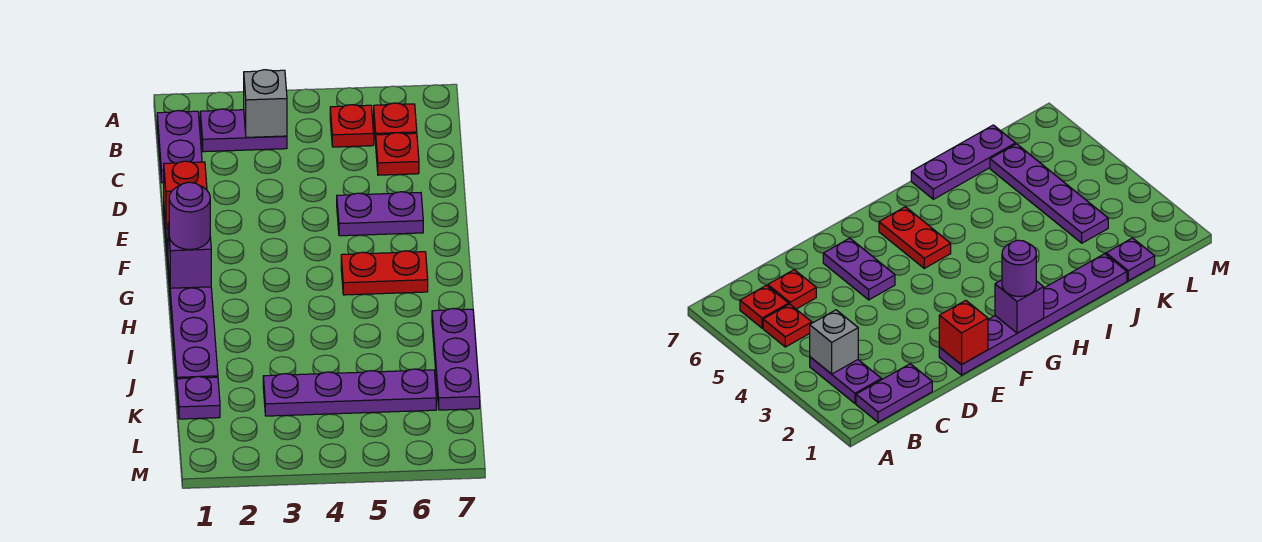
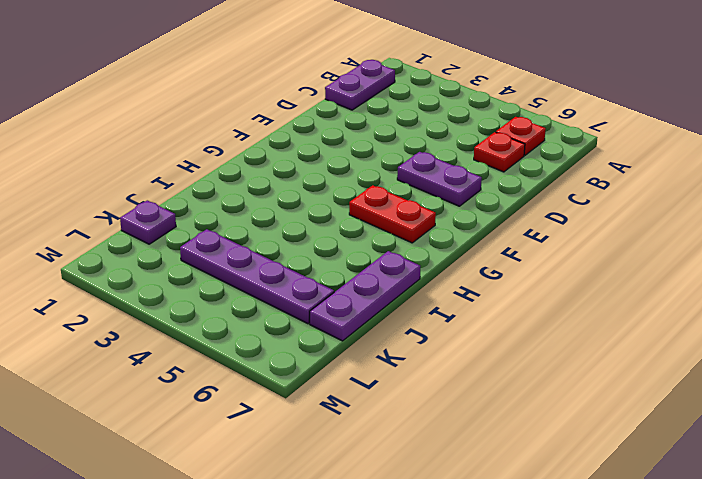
none -> purple 1x2 plate [200,109,287,152]
none -> red 1x1 plate [330,105,374,147]
none -> purple 1x6 plate [164,211,218,386]

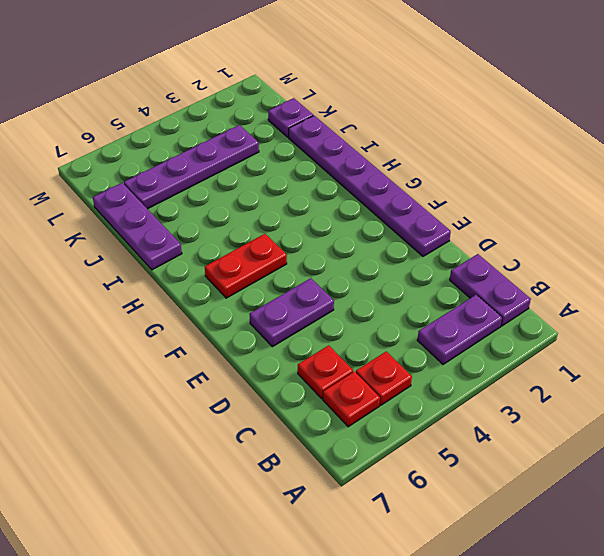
none -> grey 1x1 brick [244,70,287,137]
none -> red 1x1 brick [164,161,207,229]
none -> purple 1x1 brick [168,223,211,288]

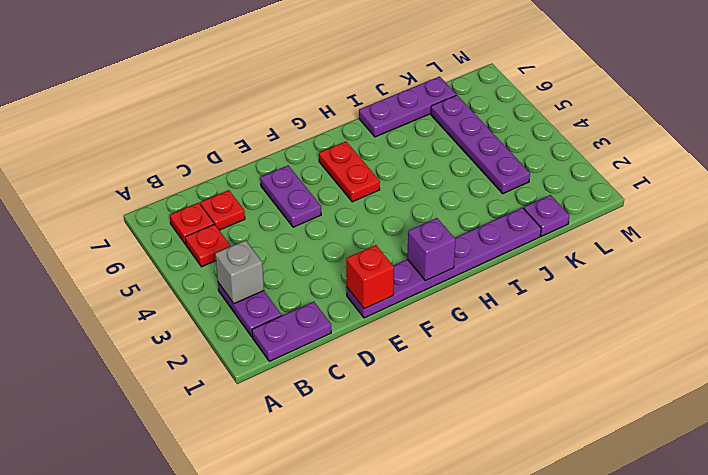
none -> purple 1x1 round brick [169,182,210,250]

